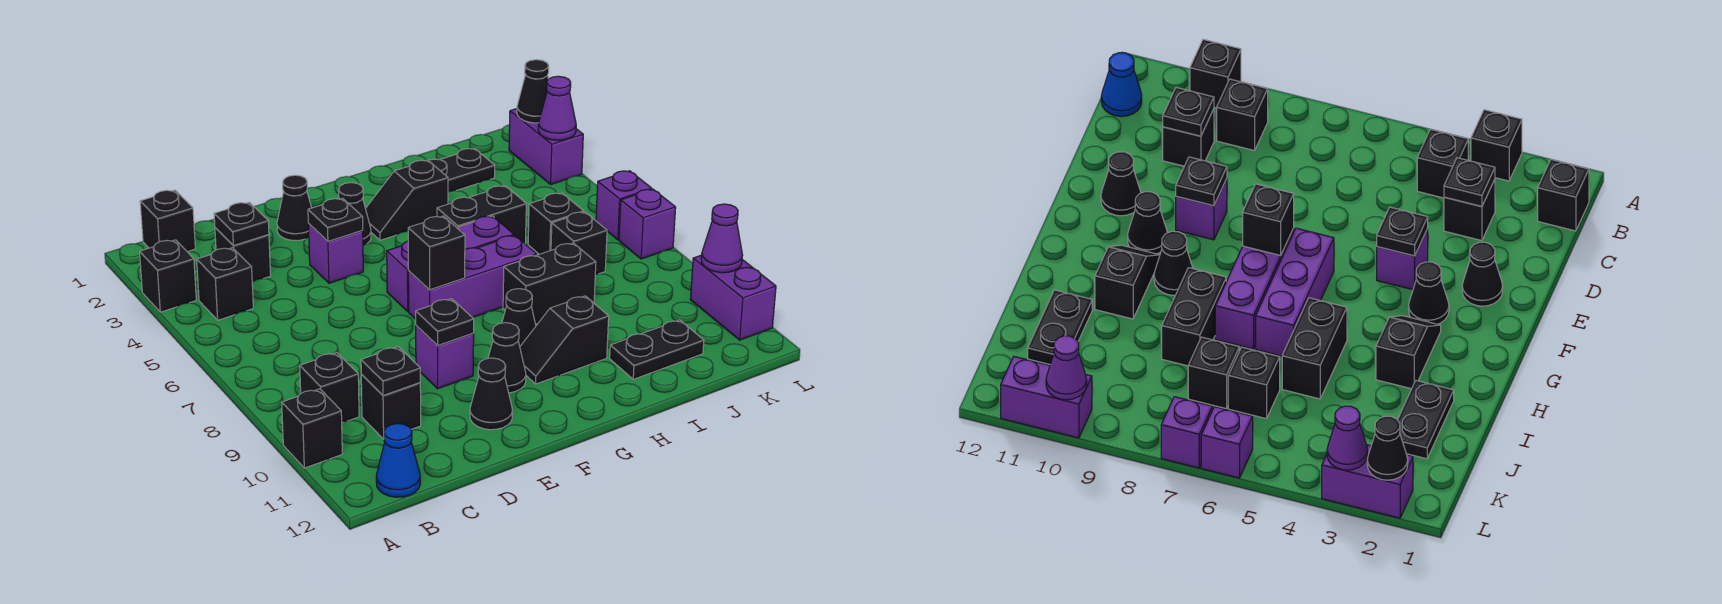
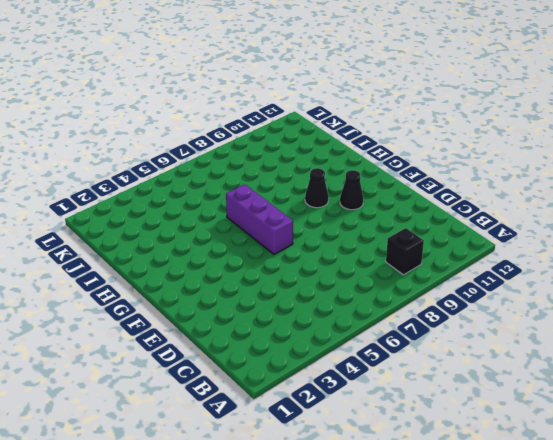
none -> black 1x1 brick [140,240,196,312]
none -> black 1x1 brick [282,389,342,468]
none -> black 1x1 brick [140,190,195,251]
none -> black 1x1 brick [197,248,253,320]

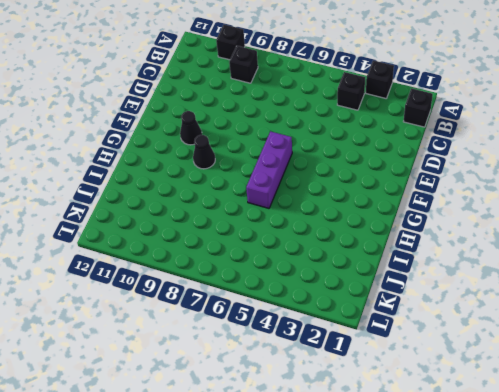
none -> blue 1x1 cone [376,423,420,497]
none -> black 1x1 brick [215,228,271,282]
none -> black 1x1 brick [361,374,421,439]
none -> black 1x1 cone [277,175,311,240]

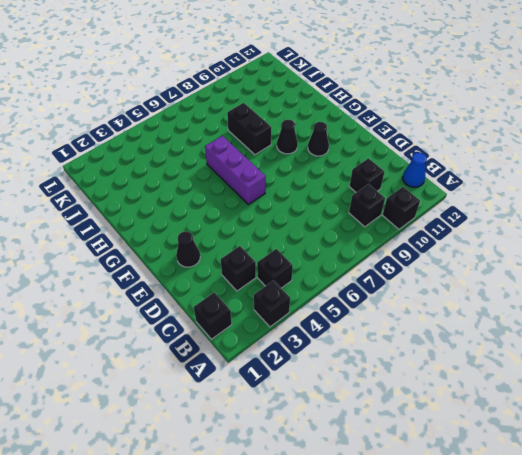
none -> purple 1x1 brick [308,224,363,283]
none -> purple 1x1 brick [416,326,474,389]
none -> black 1x1 cone [470,358,513,430]
none -> black 1x1 cone [339,183,371,245]

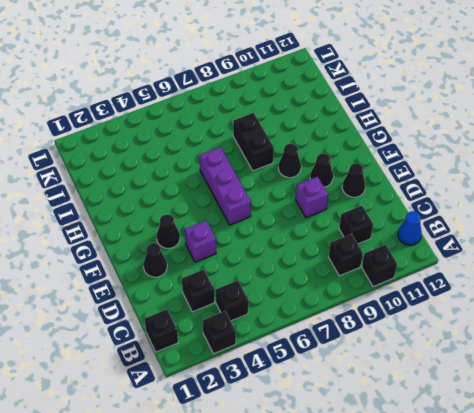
none -> purple 1x3 brick [408,235,537,319]
none -> black 1x2 slope [366,160,448,240]
none -> black 1x2 slope [520,296,609,384]
none -> black 1x2 brick [437,186,526,243]

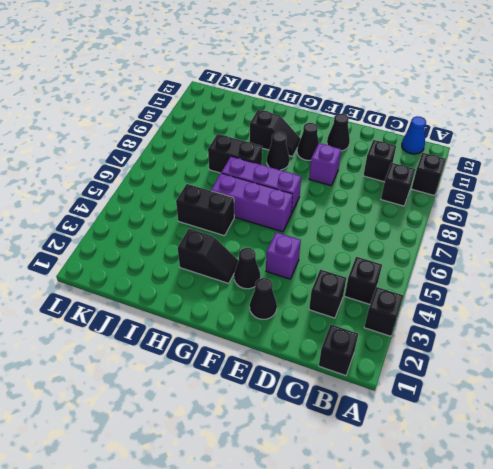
none -> black 1x2 plate [428,149,495,192]
none -> black 1x2 plate [610,320,704,379]
none -> black 1x1 brick [528,193,584,254]
none -> black 1x1 brick [551,212,607,275]

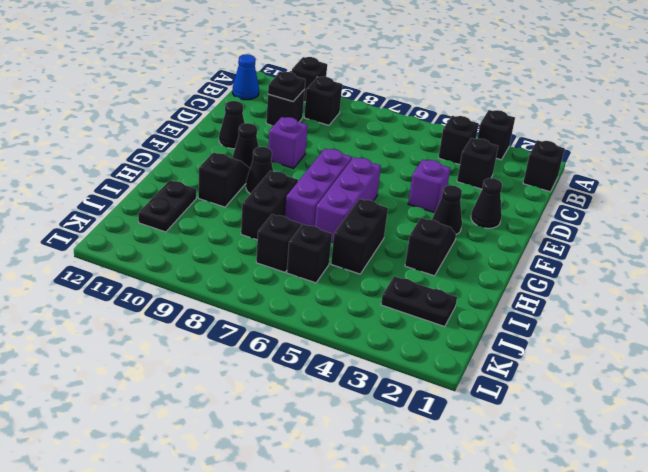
black 1x2 plate [381,276,457,327] -> black 1x2 plate turned to [428,149,495,192]
none -> purple 1x2 brick [509,109,583,184]
none -> purple 1x1 brick [596,171,652,240]
none -> purple 1x1 brick [619,189,676,259]
none -> purple 1x2 brick [690,255,776,340]

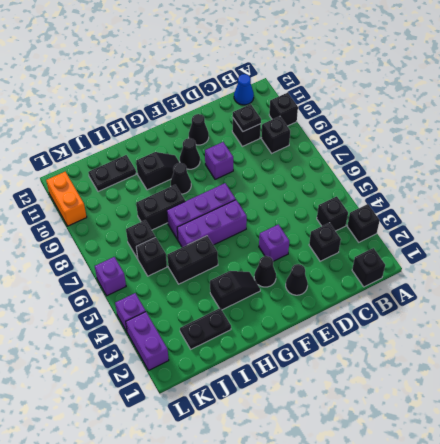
purple 1x1 brick [115,293,146,332] -> purple 1x1 brick moved to [619,189,676,259]
orange 1x2 brick [46,172,87,226] -> purple 1x2 brick [690,255,776,340]
none -> black 1x1 plate [214,202,269,246]
none -> black 1x1 plate [308,198,363,241]
none -> black 1x1 plate [416,299,474,346]
none -> black 1x1 brick [408,216,465,290]

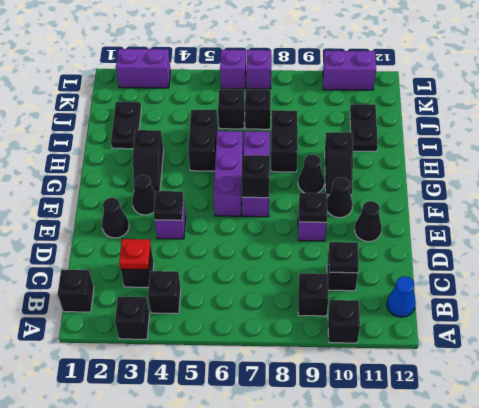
red 1x1 plate [119,239,151,270] -> black 1x1 plate [214,202,269,246]
none -> black 1x1 cone [517,60,549,123]
none -> purple 1x1 cone [538,76,576,140]
none -> purple 1x1 cone [701,204,743,273]

